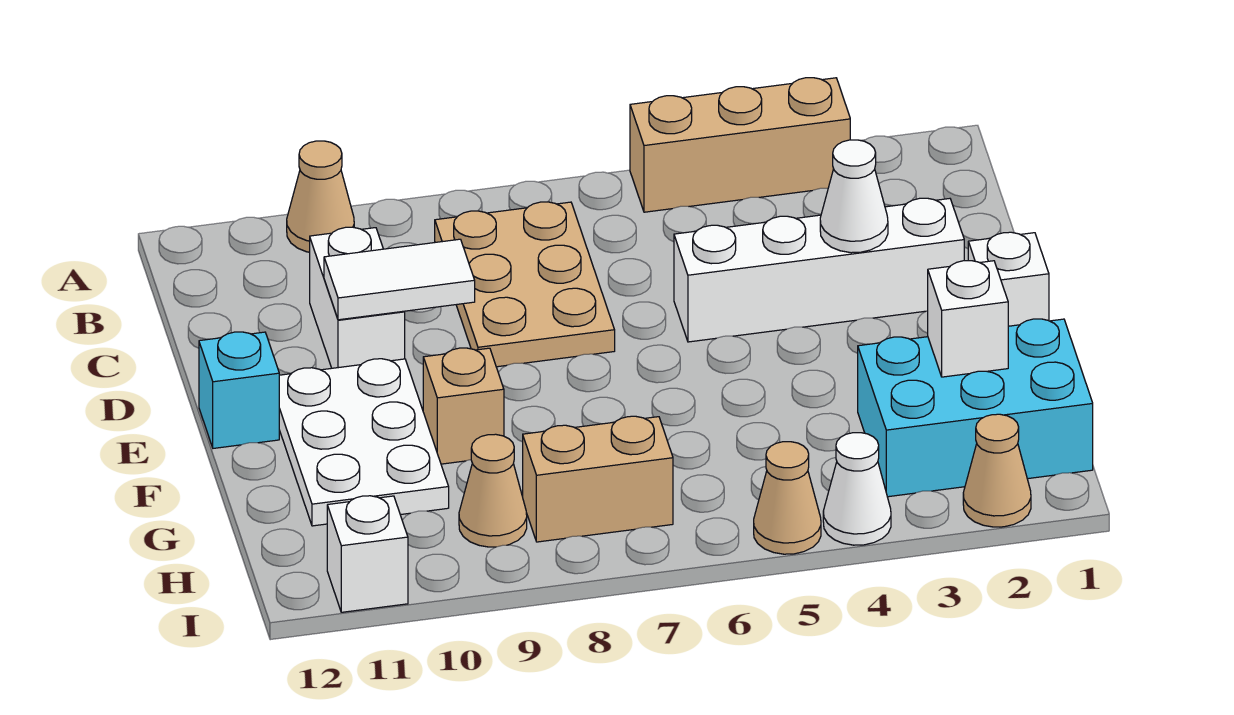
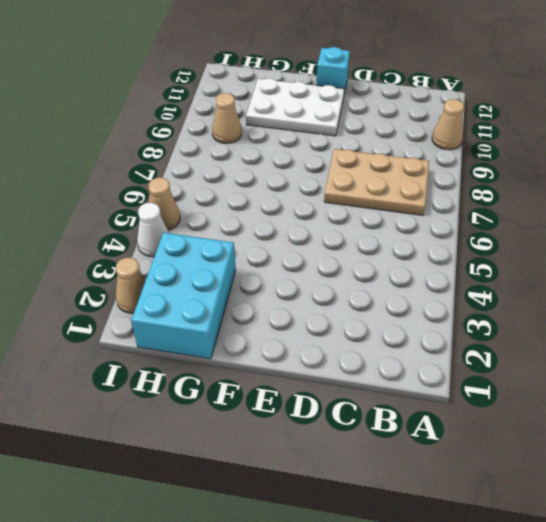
none -> tan 1x3 brick [630,78,850,212]
none -> white 1x2 brick [310,227,405,368]
none -> white 1x4 brick [674,198,964,342]

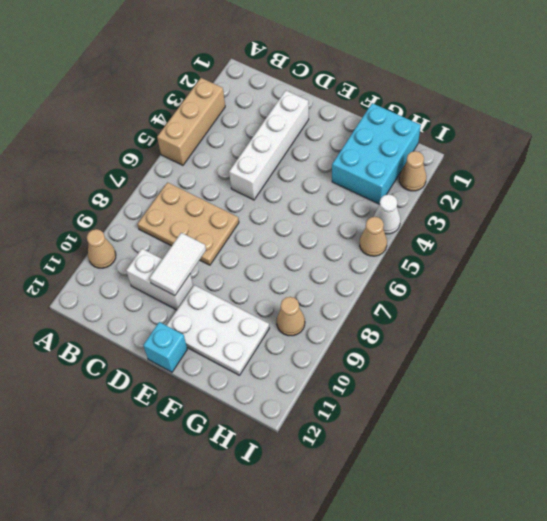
none -> white 1x1 brick [968,232,1049,326]
none -> tan 1x1 brick [423,348,504,464]
none -> tan 1x2 brick [523,416,673,542]

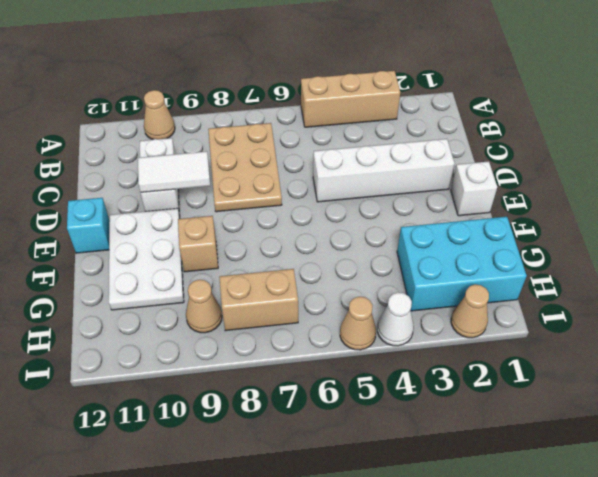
none -> white 1x1 brick [327,496,408,612]
none -> white 1x1 cone [820,140,888,253]
none -> white 1x1 brick [928,261,1008,377]

